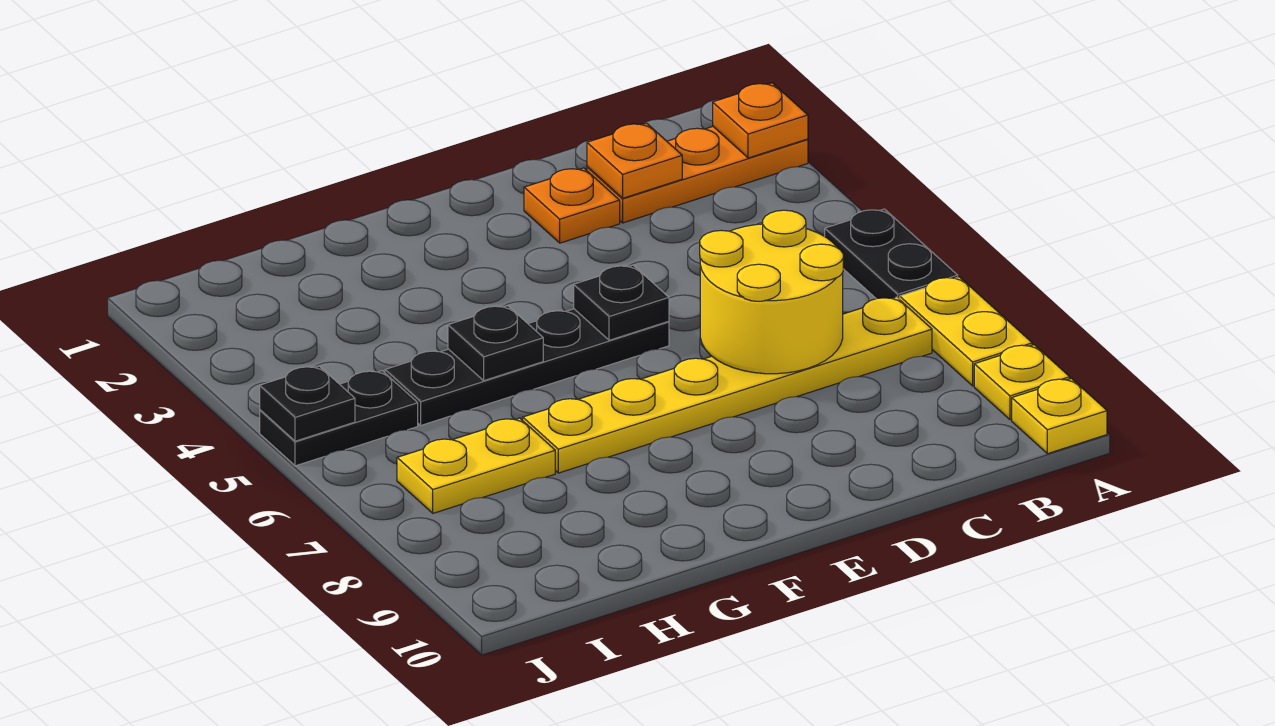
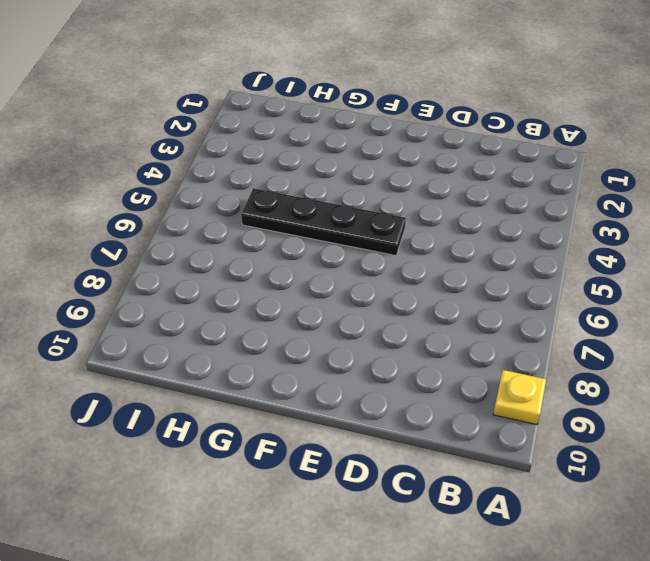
none -> orange 1x3 plate [587,127,808,223]
none -> black 1x2 plate [825,209,958,300]
none -> yellow 1x2 plate [900,277,1032,386]

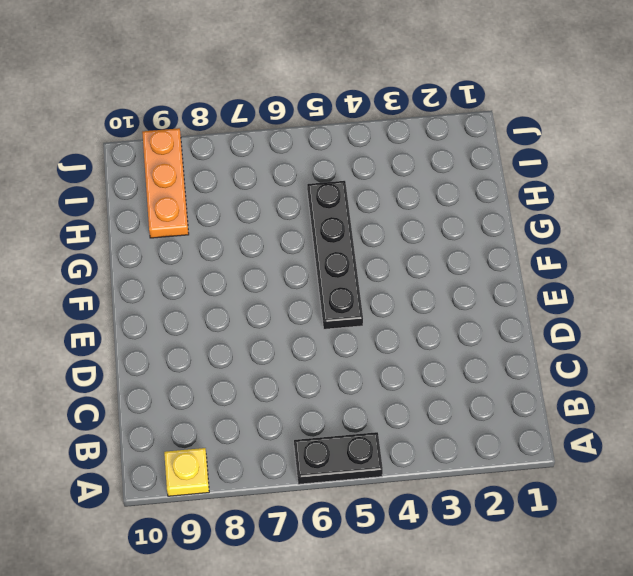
orange 1x3 plate [142,128,189,238] -> orange 1x3 plate moved to [587,127,808,223]
none -> yellow 1x2 plate [900,277,1032,386]
none -> yellow 1x1 plate [1012,379,1107,454]
none -> yellow 1x6 plate [523,297,932,473]

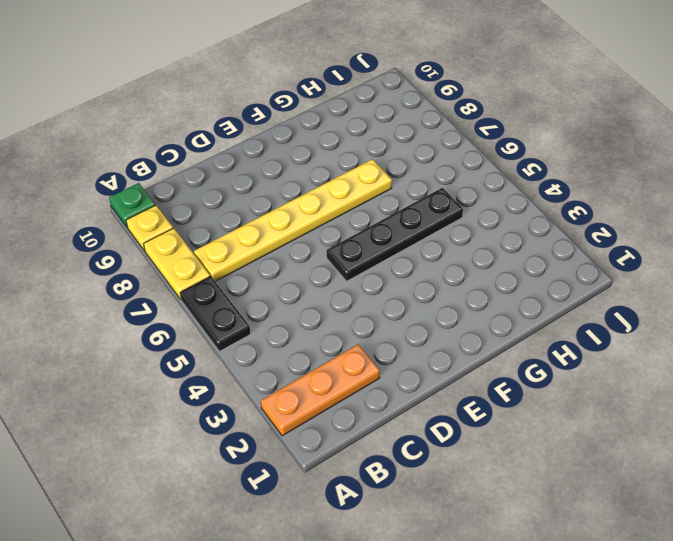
green 1x1 plate [109,183,155,227] -> yellow 1x1 plate [1012,379,1107,454]
none -> orange 1x1 plate [524,168,620,243]
none -> yellow 1x2 plate [397,418,555,513]
none -> black 1x2 plate [260,371,418,466]

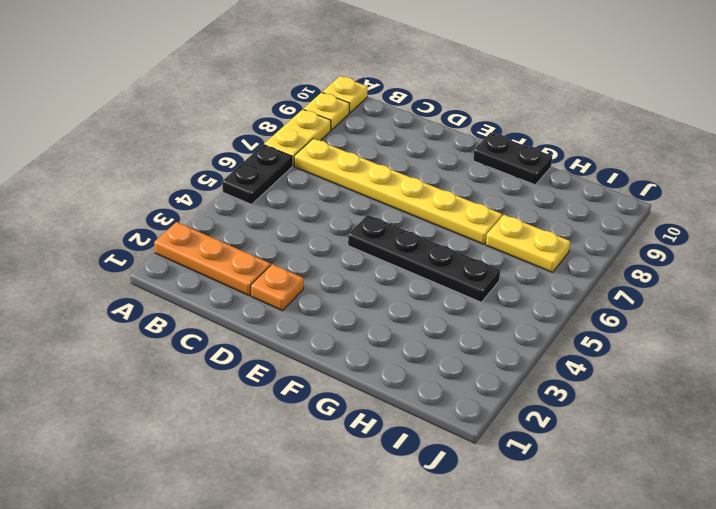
black 1x2 plate [473,133,552,185] -> black 1x2 plate moved to [260,371,418,466]
none -> orange 1x1 plate [713,83,808,158]
none -> orange 1x1 plate [587,123,682,198]
none -> yellow 2x2 round brick [700,210,843,374]

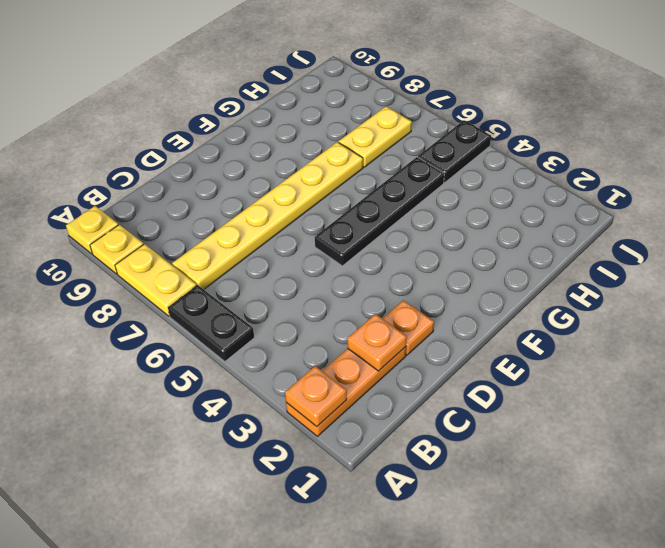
none -> yellow 2x2 round brick [700,210,843,374]
none -> black 1x1 plate [574,265,669,340]
none -> black 1x1 plate [448,306,543,381]

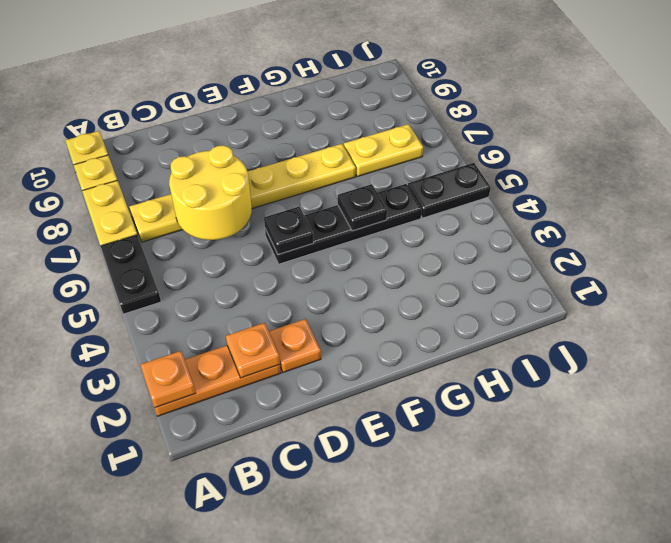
none -> black 1x1 plate [260,366,355,441]

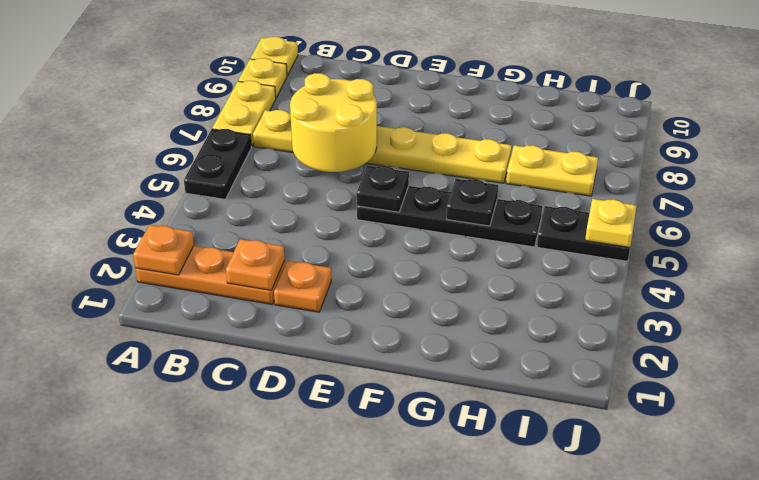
yellow 1x1 plate [585,199,636,247] -> black 1x1 plate [260,366,355,441]

